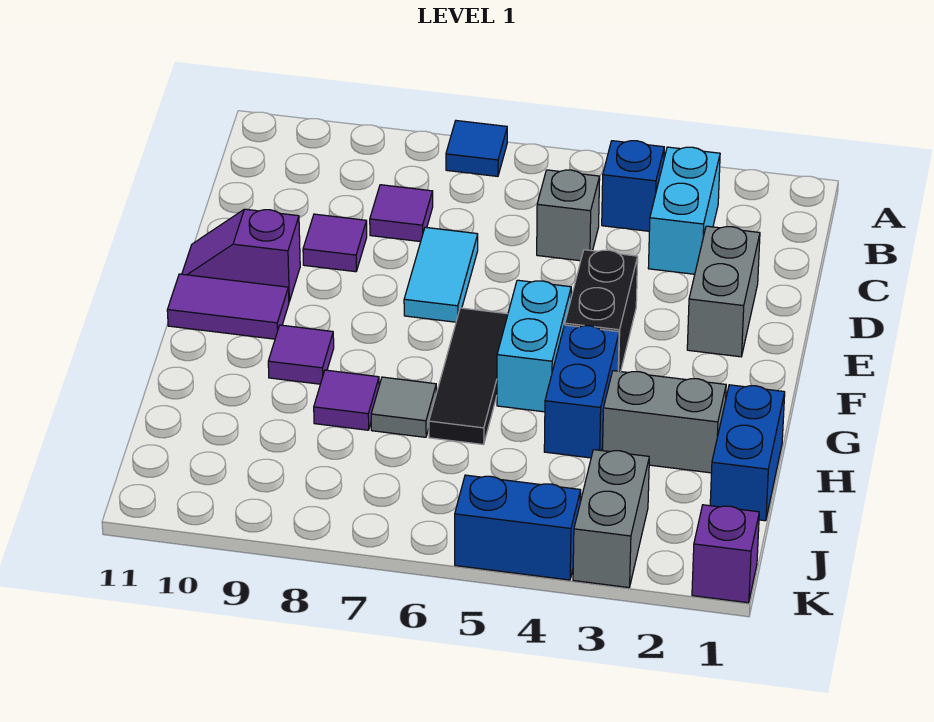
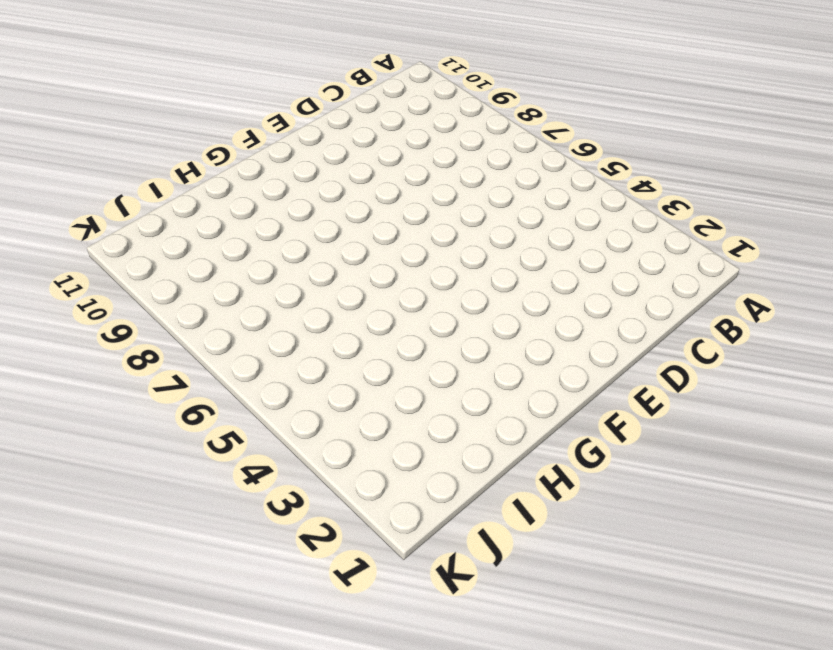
none -> blue 1x1 tile [446,121,507,176]
none -> cyan 1x2 brick [648,147,720,274]
none -> blue 1x1 brick [602,141,664,231]

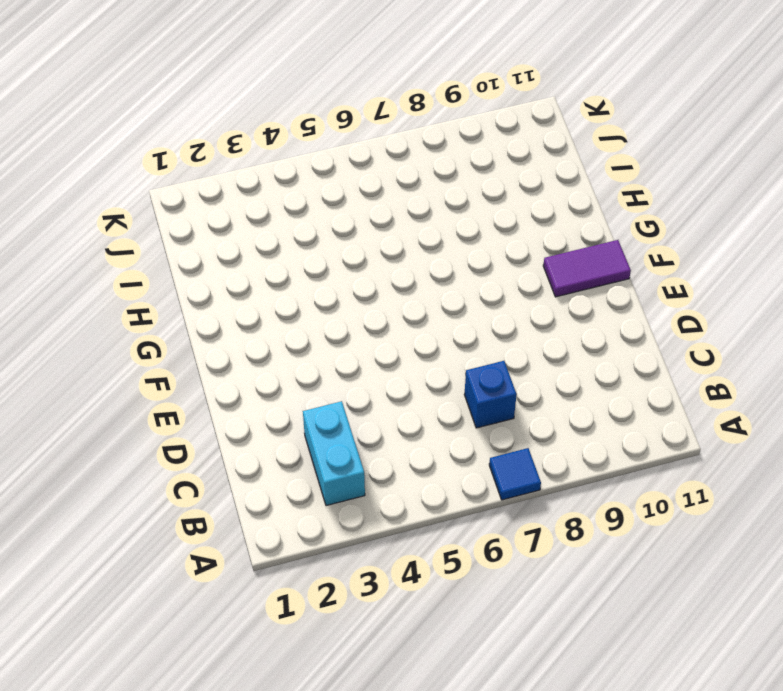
blue 1x1 brick [464,361,517,428] -> blue 1x1 brick moved to [602,141,664,231]
none -> grey 1x1 brick [537,170,600,261]
none -> purple 1x1 tile [370,185,433,242]
none -> grey 1x2 brick [687,226,760,357]

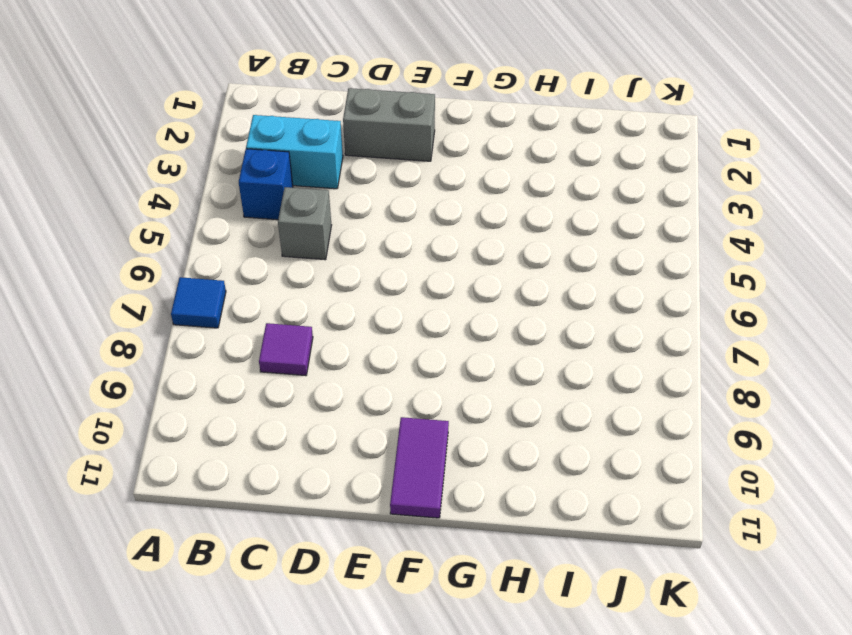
none -> cyan 1x2 tile [404,227,478,322]
none -> purple 1x1 tile [303,214,367,272]
none -> black 1x2 brick [565,250,638,372]

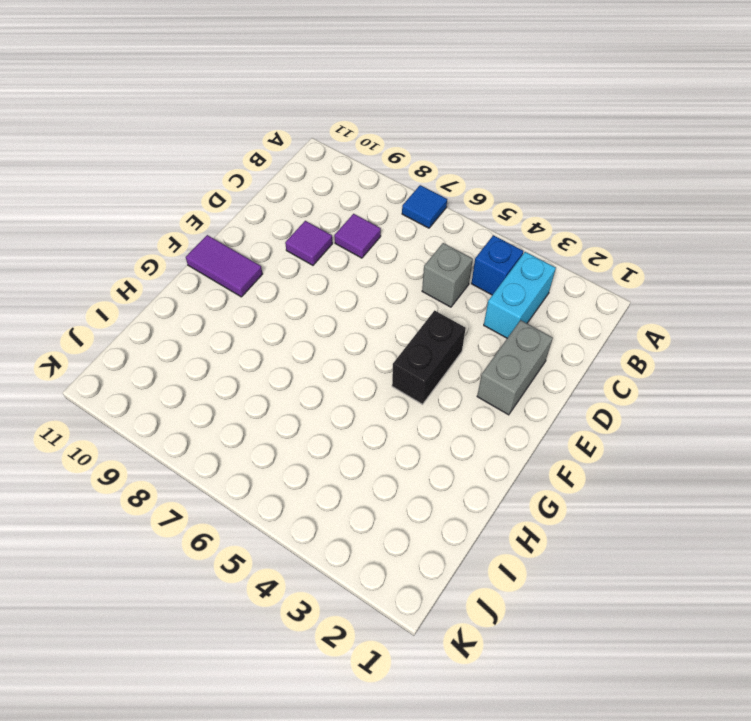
none -> cyan 1x2 tile [404,227,478,322]
none -> purple 1x2 slope [182,209,300,301]
none -> cyan 1x2 brick [497,280,571,412]

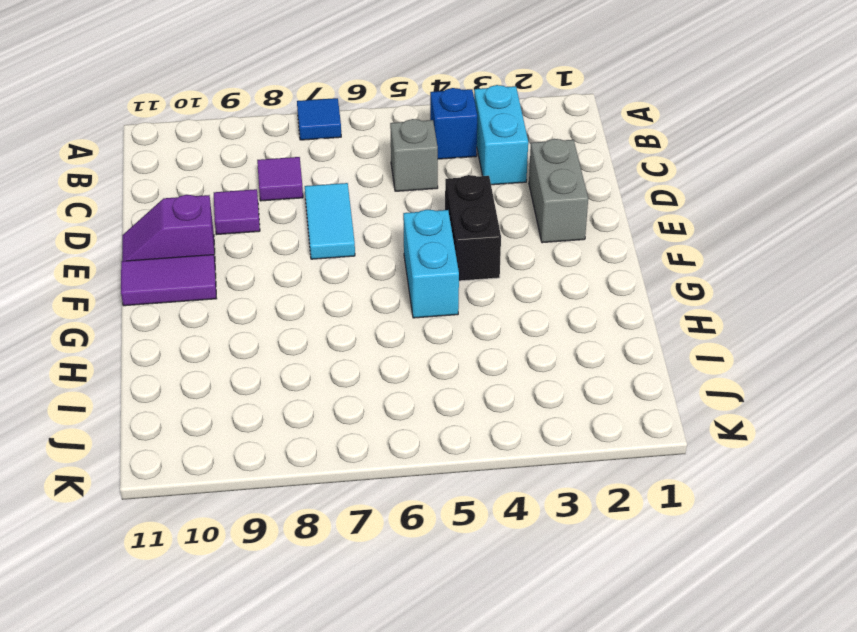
none -> black 1x3 tile [429,308,508,445]
none -> blue 1x2 brick [544,325,619,458]
none -> purple 1x1 tile [268,325,334,384]

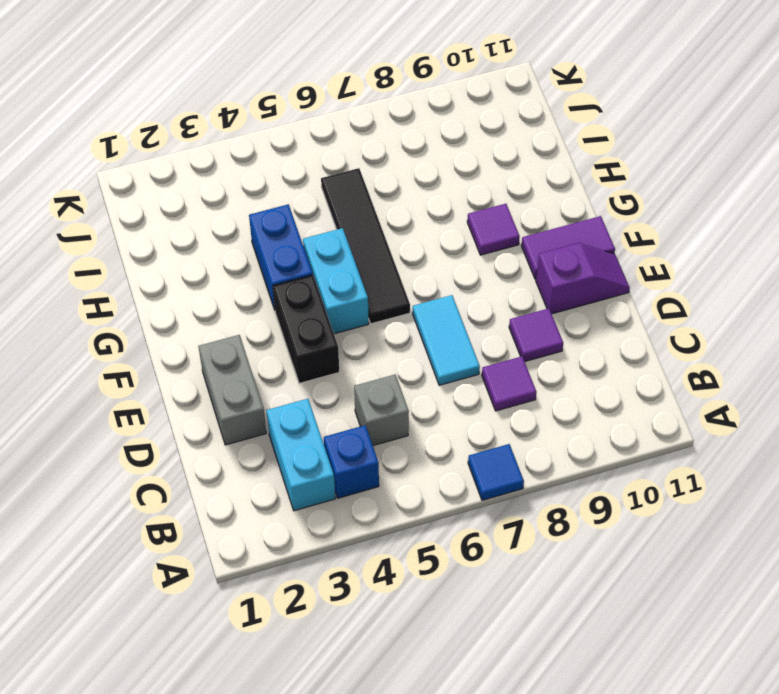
black 1x4 tile [321,168,410,324] -> black 1x3 tile [429,308,508,445]
none -> blue 1x2 brick [710,385,785,521]
none -> grey 1x2 brick [603,371,726,473]
none -> grey 1x1 tile [371,377,436,437]

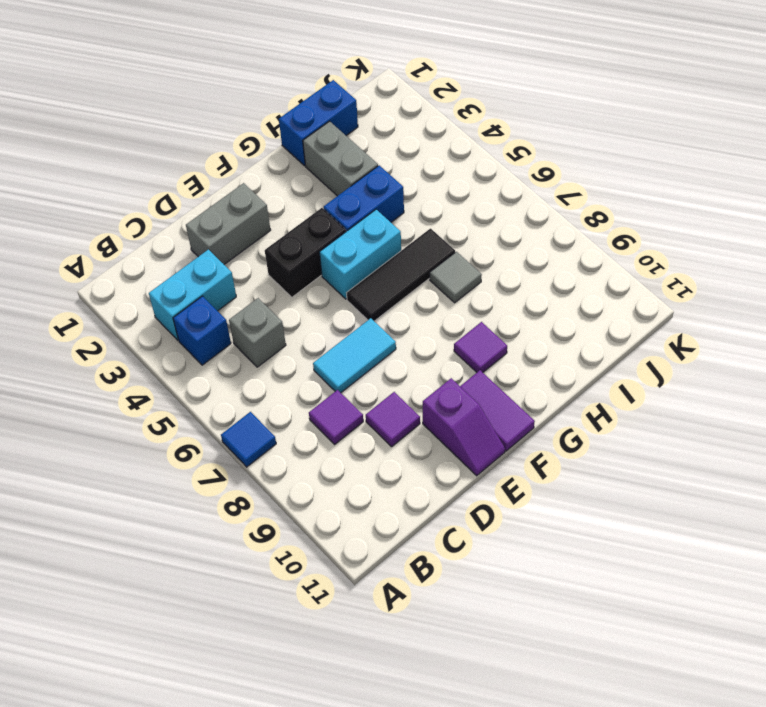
none -> purple 1x1 tile [314,370,379,430]
none -> grey 1x2 brick [573,450,649,588]
none -> purple 1x1 brick [692,505,759,603]

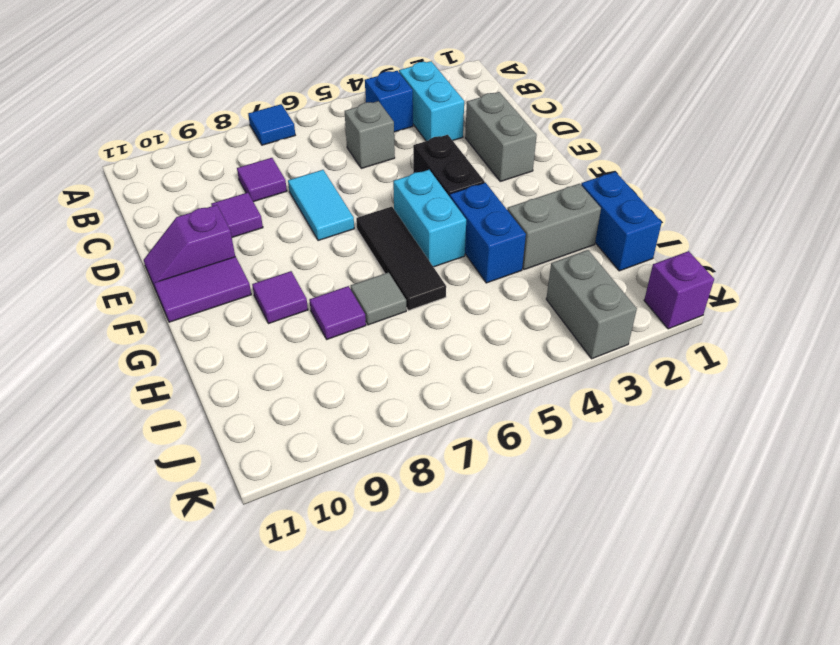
none -> blue 1x2 brick [455,475,581,580]

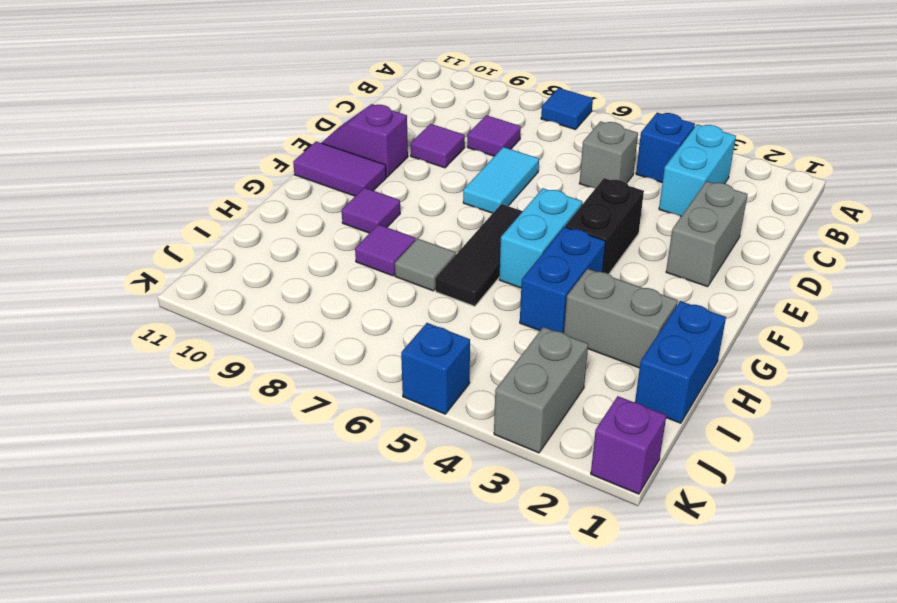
blue 1x1 brick [401,323,470,414] -> blue 1x2 brick [455,475,581,580]

